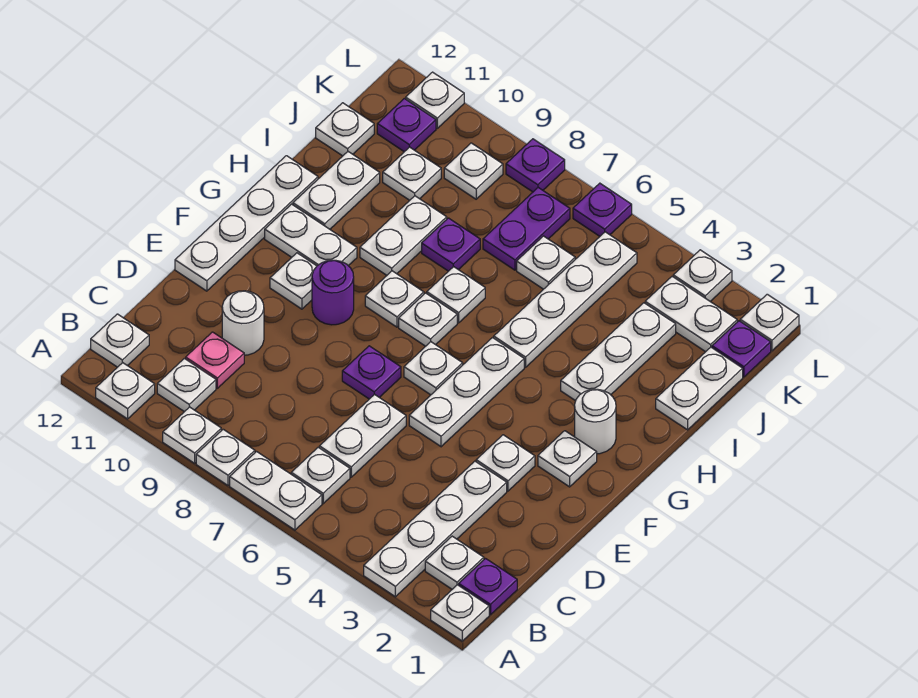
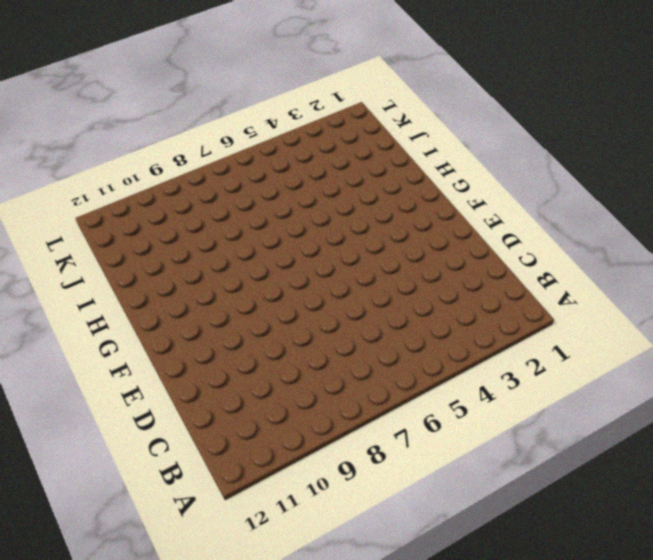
none -> white 1x1 plate [431,585,489,641]
none -> white 1x4 plate [364,461,507,597]
none -> white 1x2 plate [230,452,322,530]
none -> white 1x1 plate [196,429,255,485]

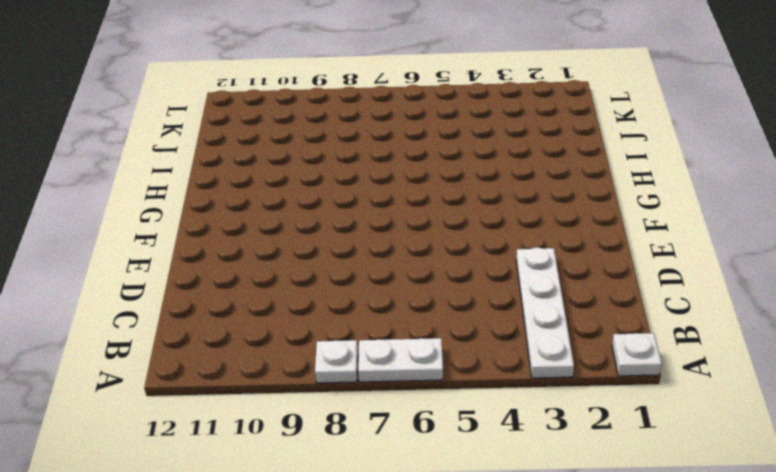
none -> white 1x1 plate [163,407,221,463]
none -> white 1x1 plate [96,363,155,419]
none -> purple 1x1 plate [459,559,517,615]
none -> white 1x1 plate [425,536,484,589]

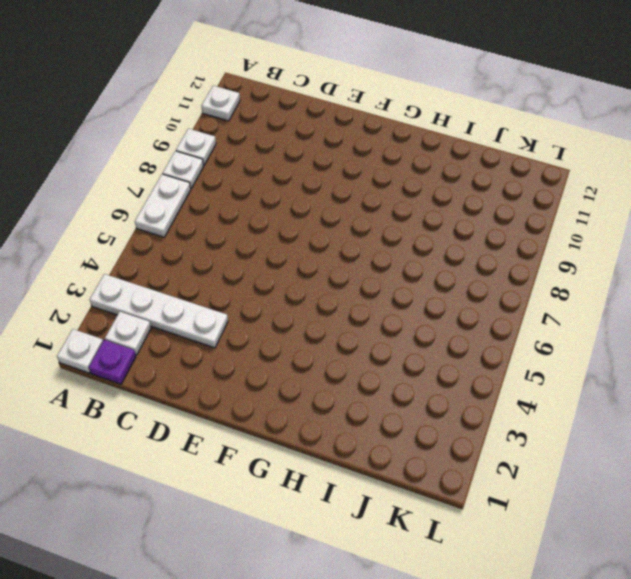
none -> white 1x1 plate [291,447,350,504]
none -> white 1x1 plate [157,358,216,412]
none -> white 1x1 plate [91,314,149,367]
none -> white 1x2 plate [319,394,406,477]

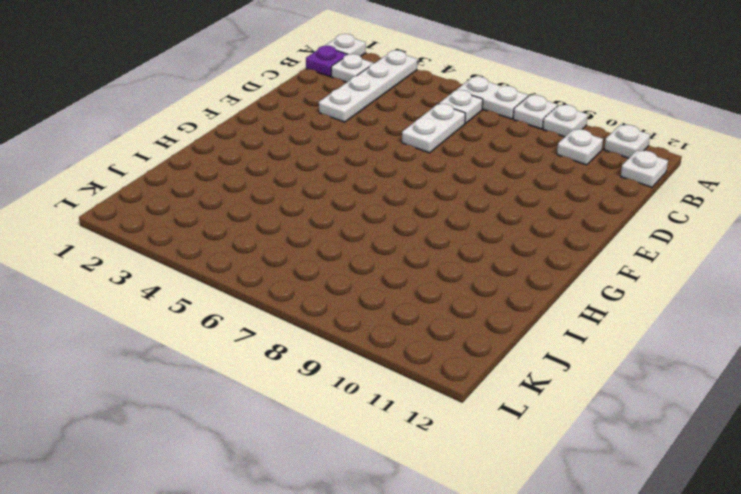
none -> pink 1x1 plate [186,332,244,388]
none -> white 1x1 round brick [222,291,264,355]
none -> white 1x1 plate [476,435,535,491]
none -> white 1x3 plate [409,338,524,447]

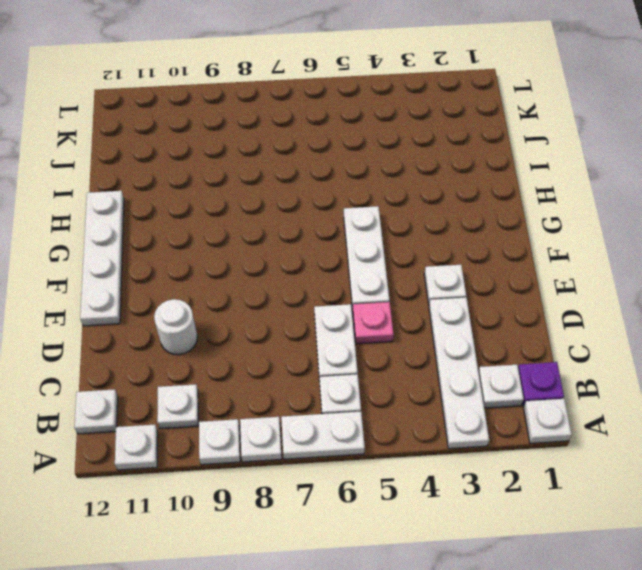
pink 1x1 plate [352,302,394,344] -> pink 1x1 plate moved to [186,332,244,388]
none -> purple 1x1 plate [342,346,401,399]
none -> white 1x1 plate [538,431,597,487]
none -> white 1x1 plate [404,342,463,395]
none -> purple 1x1 round brick [312,260,354,325]

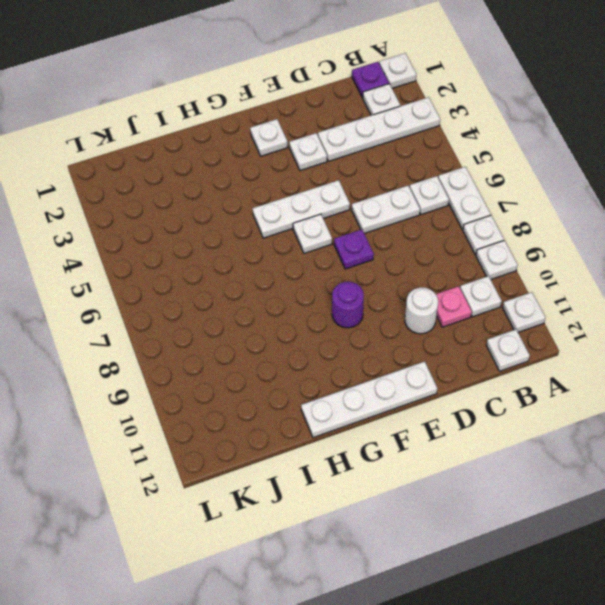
none -> white 1x1 plate [270,253,317,309]
none -> white 1x1 round brick [575,389,616,454]
none -> white 1x1 plate [399,293,457,346]
none -> white 1x1 plate [365,271,424,327]

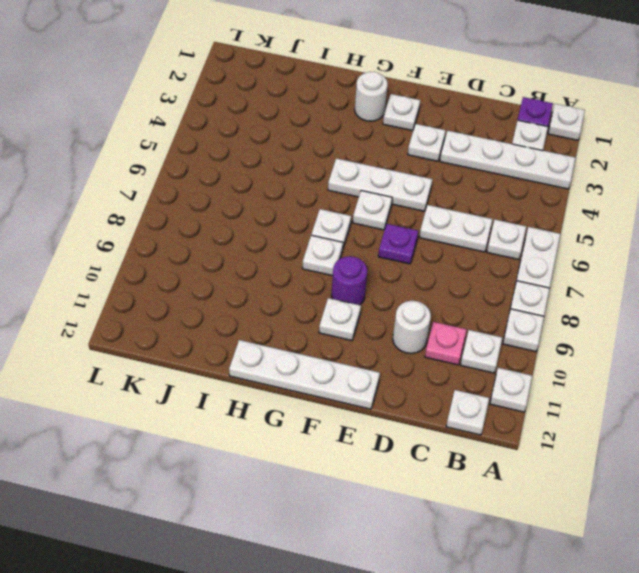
none -> white 1x2 plate [265,204,357,266]
none -> white 1x3 plate [561,303,676,401]
none -> white 1x4 plate [494,232,637,367]
none -> white 1x1 plate [427,267,485,323]

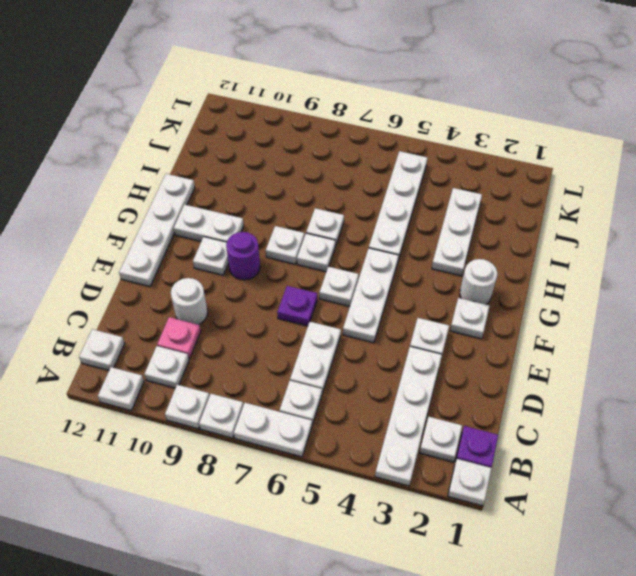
none -> white 1x2 plate [360,196,447,275]
none -> white 1x2 plate [293,152,380,229]
none -> white 1x2 plate [656,347,743,430]
none -> purple 1x1 plate [422,218,480,271]

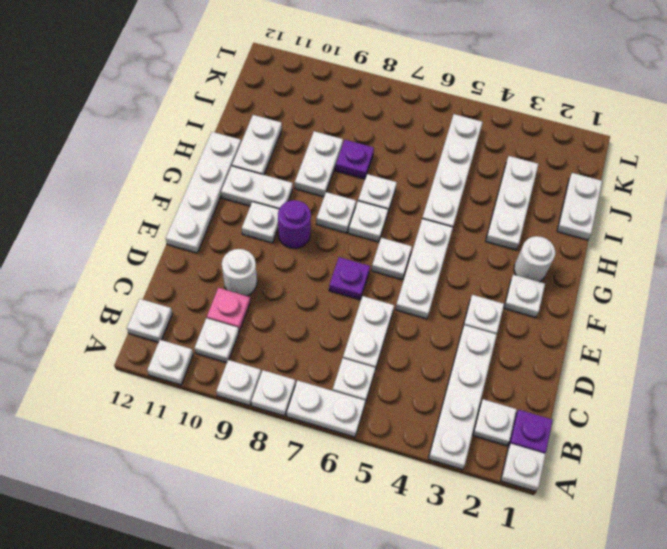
none -> white 1x1 plate [517,236,575,289]
none -> purple 1x2 plate [483,188,570,270]
none -> white 1x1 plate [383,147,441,200]
none -> white 1x1 plate [316,103,374,156]

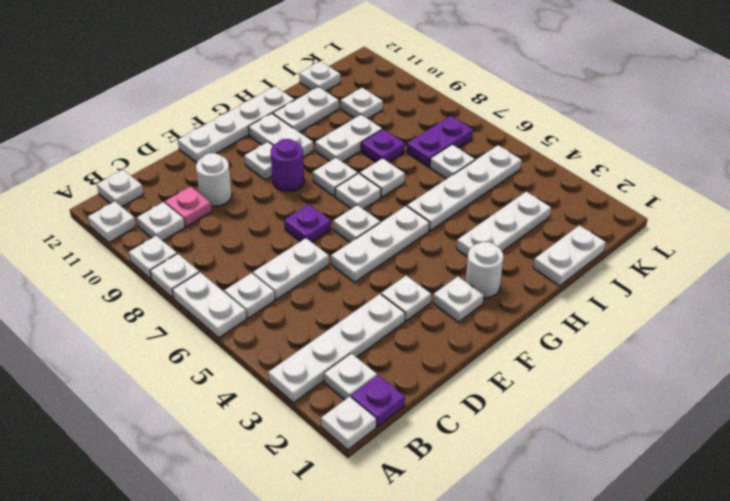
none -> purple 1x1 plate [712,321,771,377]
none -> white 1x2 plate [645,277,737,352]
none -> white 1x1 plate [444,143,503,199]
none -> purple 1x1 plate [377,99,436,152]

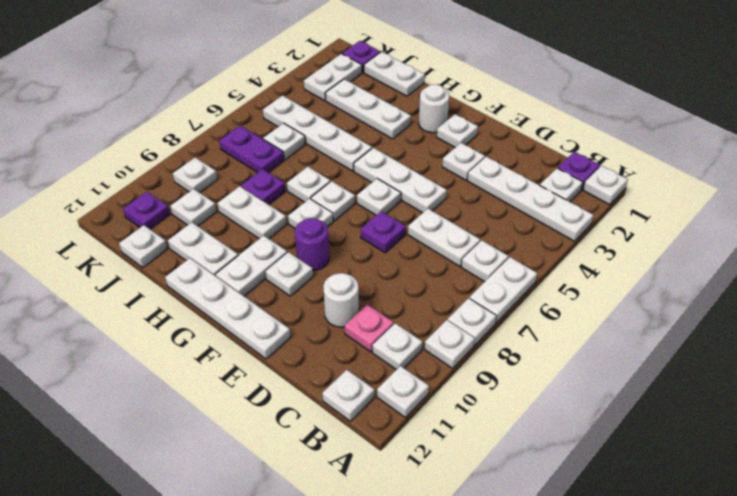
none -> white 1x1 plate [740,294,799,351]
none -> white 1x1 plate [673,250,732,302]
none -> purple 1x1 plate [573,183,632,236]
none -> purple 1x1 plate [506,139,565,192]

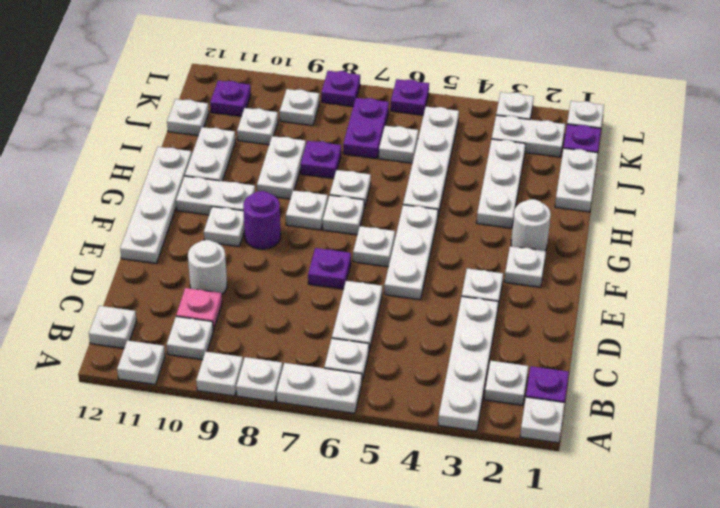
none -> white 1x1 plate [406,72,464,128]

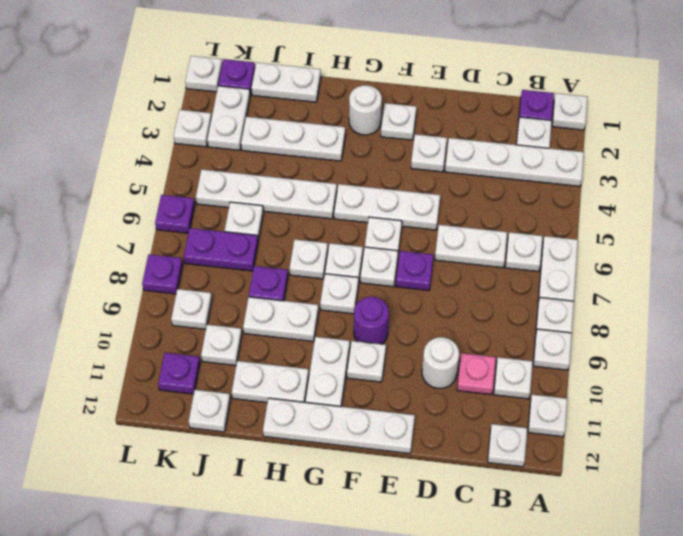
white 1x1 plate [360,247,398,287] -> white 1x1 plate moved to [406,72,464,128]

